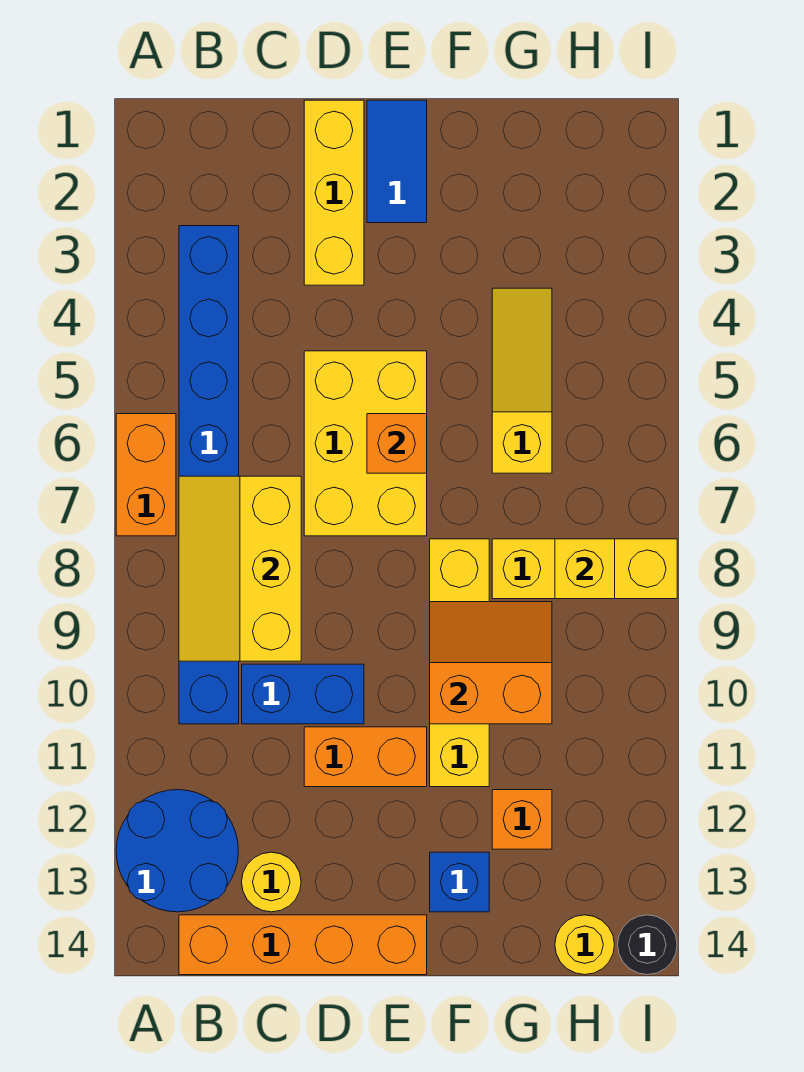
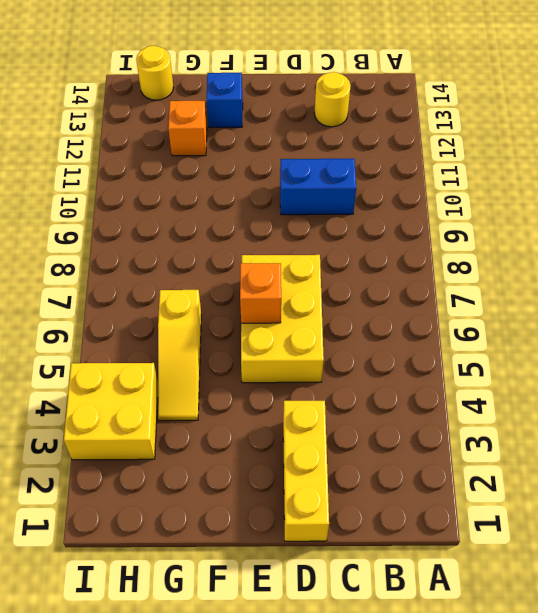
yellow 2x2 brick [64,363,158,460] -> none
none -> orange 1x2 brick [116,414,176,536]
none -> blue 2x2 round brick [116,790,239,912]
none -> blue 1x8 brick [179,226,239,724]

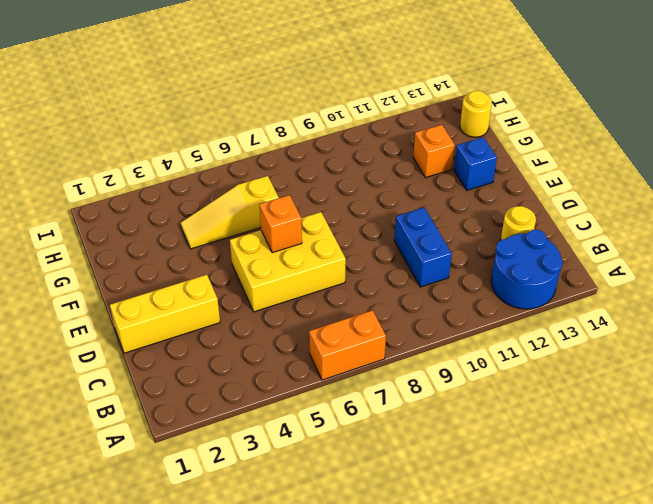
none -> blue 1x8 brick [179,226,239,724]
none -> orange 1x4 brick [179,915,427,975]
none -> orange 1x2 brick [304,727,427,787]

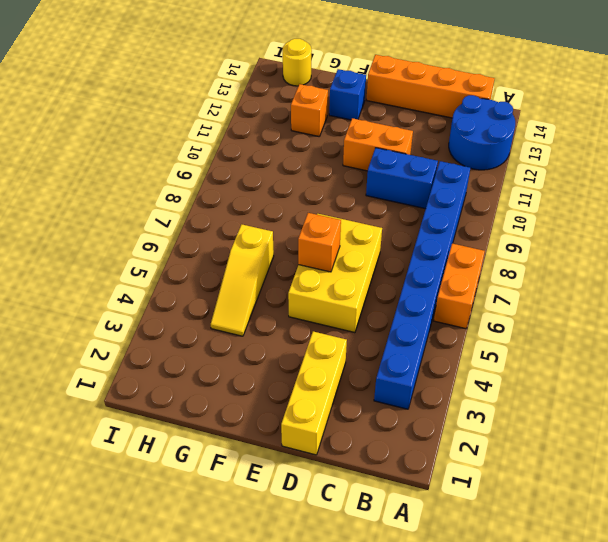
none -> yellow 1x1 round brick [242,852,301,912]
none -> blue 1x2 tile [367,100,427,223]
none -> yellow 1x4 brick [430,539,489,787]

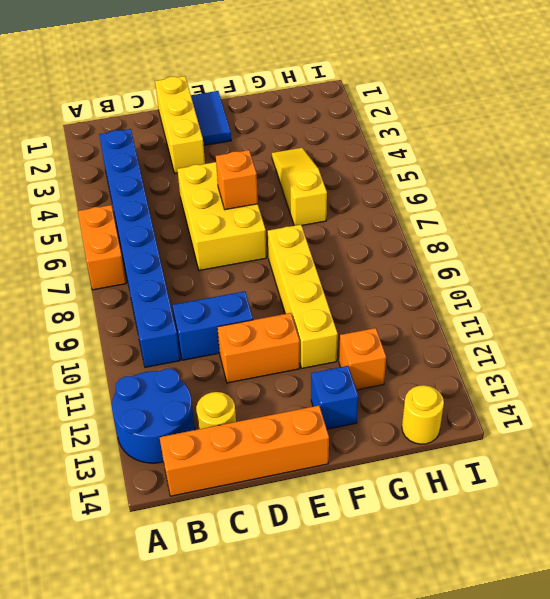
none -> yellow 1x3 brick [492,539,677,599]
none -> black 1x1 round brick [618,915,677,975]
none -> yellow 2x3 slope [179,476,301,661]

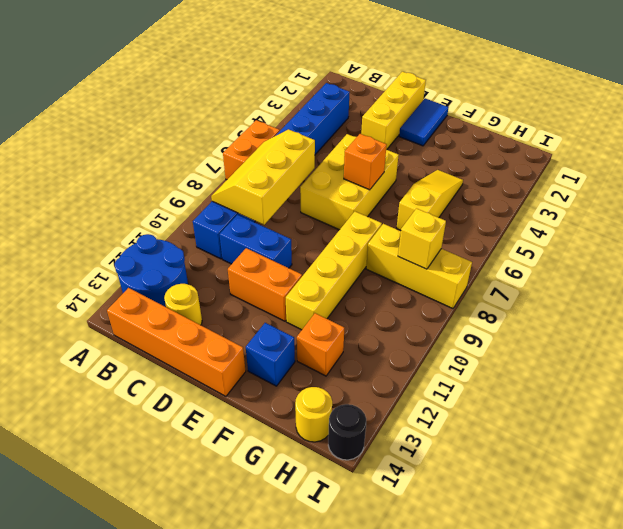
none -> orange 2x2 slope [430,602,552,724]

